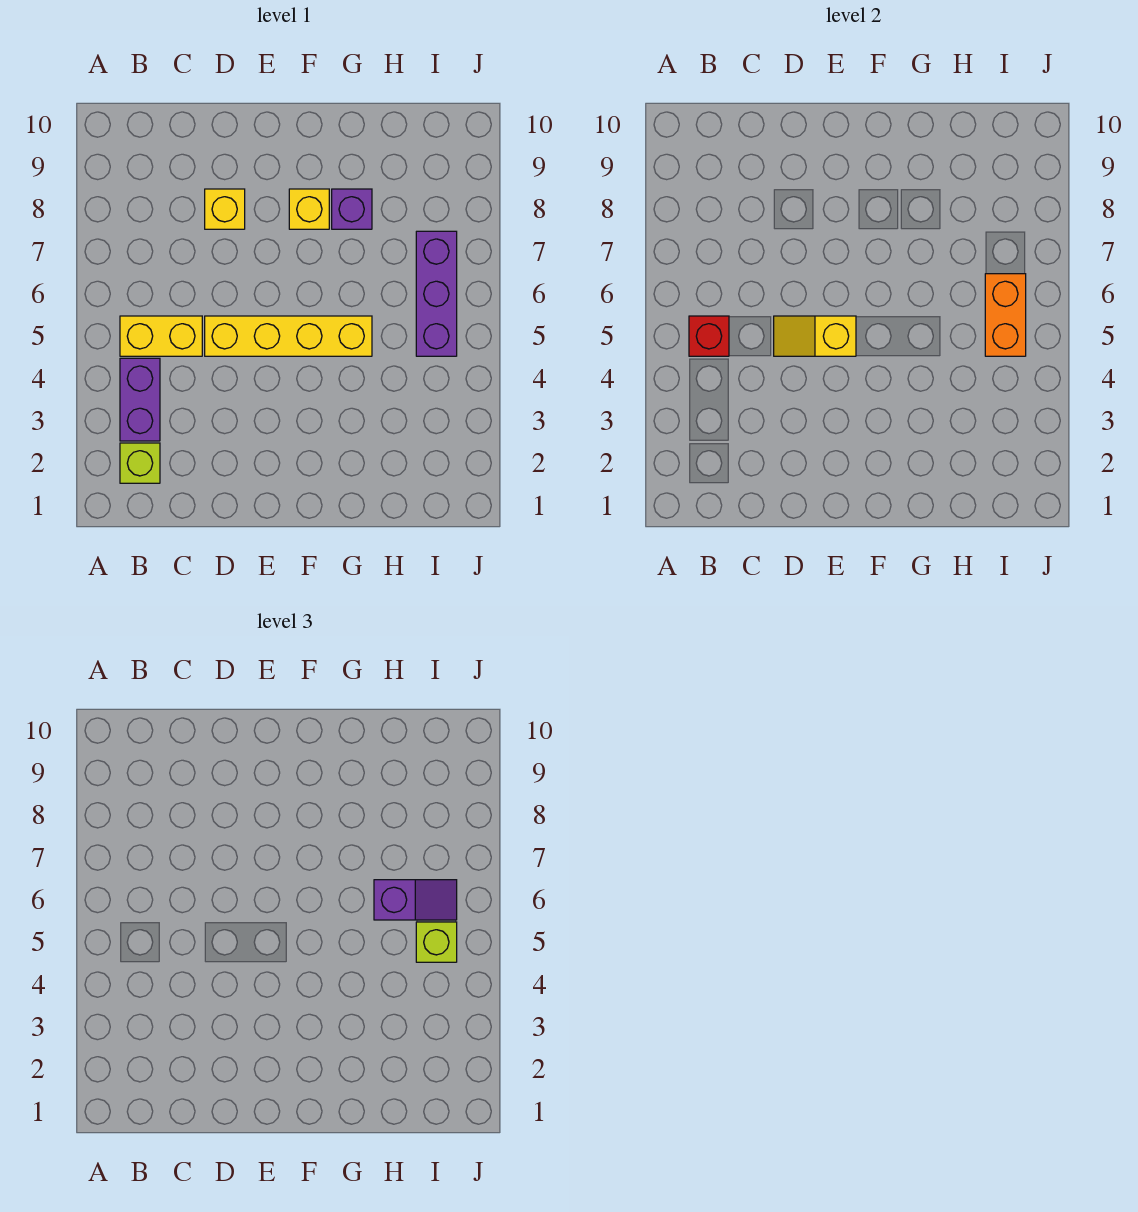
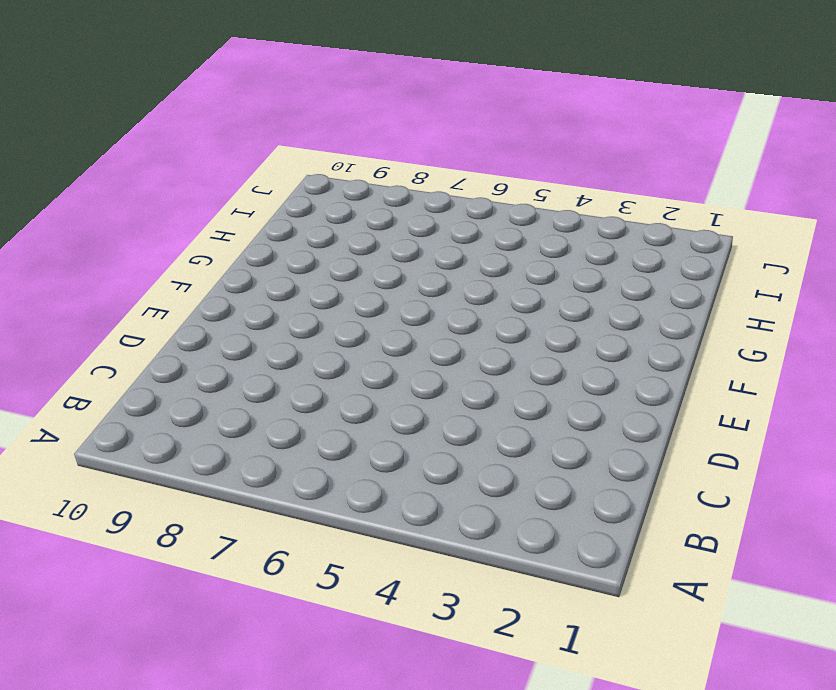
none -> lime 1x1 brick [120,443,160,483]
none -> purple 1x2 brick [120,358,160,441]
none -> yellow 1x2 brick [120,316,202,356]

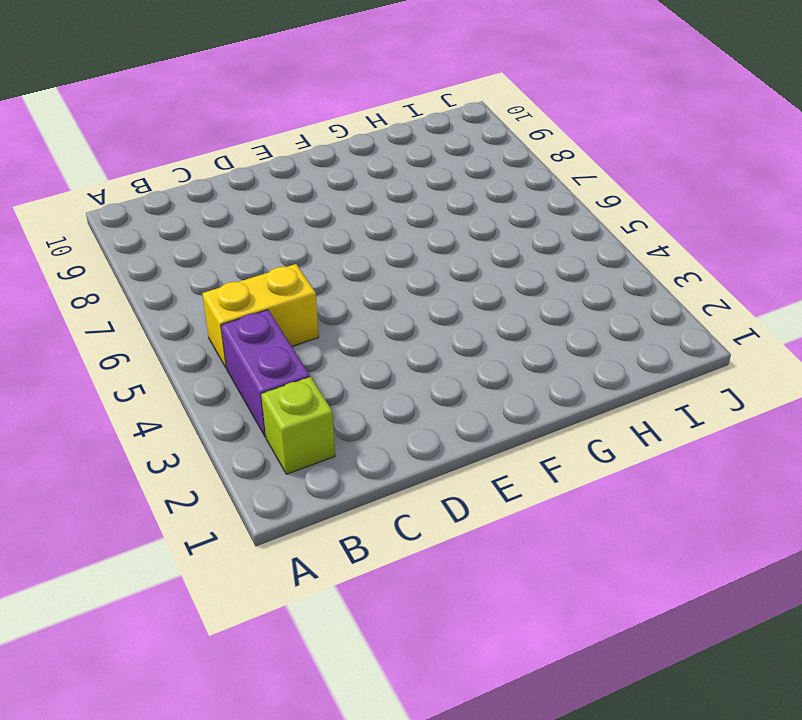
none -> yellow 1x4 brick [205,316,372,356]
none -> yellow 1x1 brick [205,189,245,229]
none -> yellow 1x1 brick [289,189,329,229]

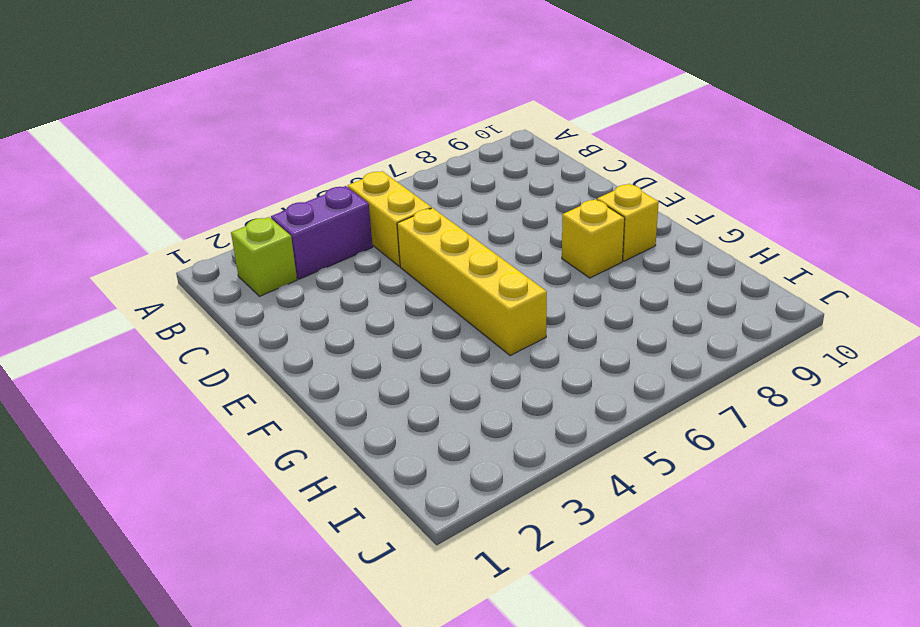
yellow 1x1 brick [597,184,659,261] -> yellow 1x1 brick moved to [205,189,245,229]
none -> purple 1x1 brick [332,189,372,229]
none -> purple 1x3 brick [416,231,457,356]
none -> red 1x1 brick [689,316,729,356]

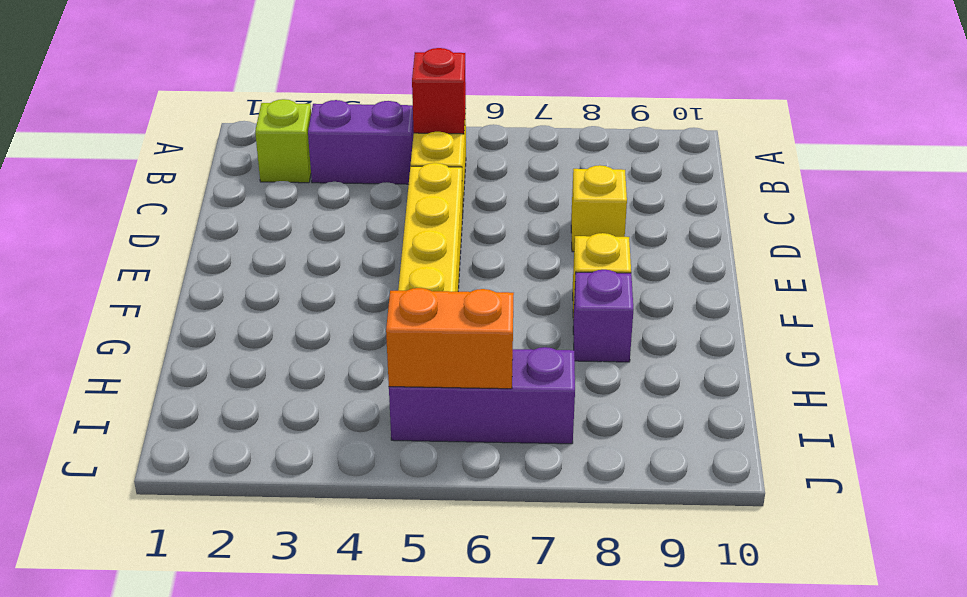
none -> yellow 1x2 slope [774,316,856,356]
none -> purple 1x2 slope [374,880,457,920]
none -> lime 1x1 brick [416,922,457,962]

